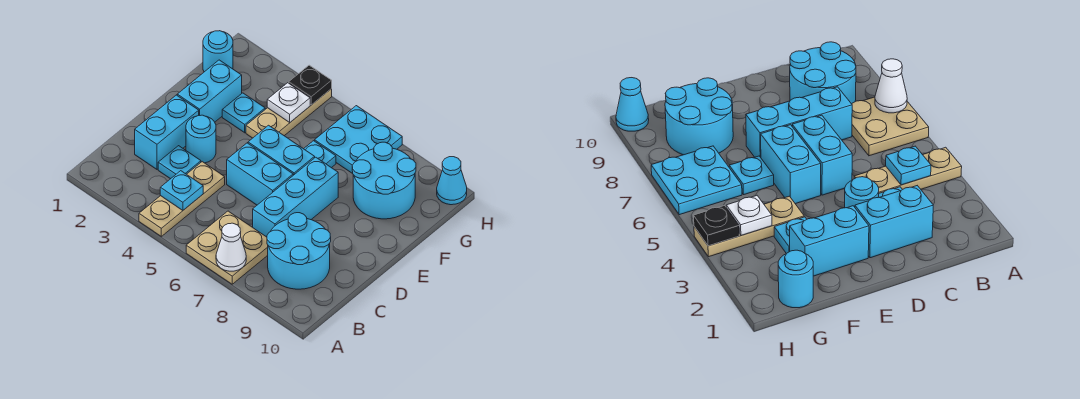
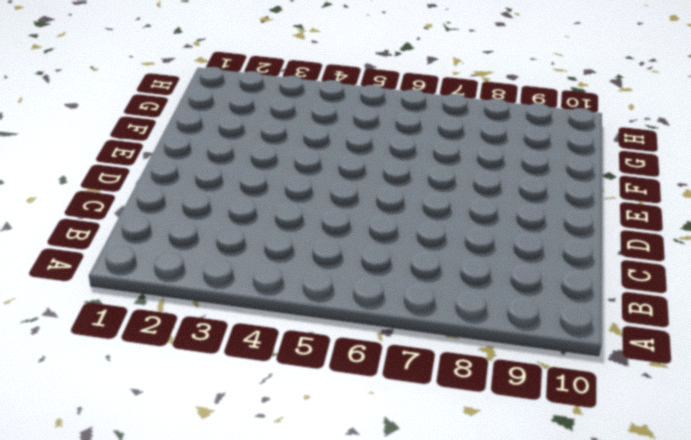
none -> tan 1x3 plate [139,162,225,236]
none -> tan 2x2 plate [186,211,268,284]
none -> cyan 2x2 round brick [267,213,331,289]

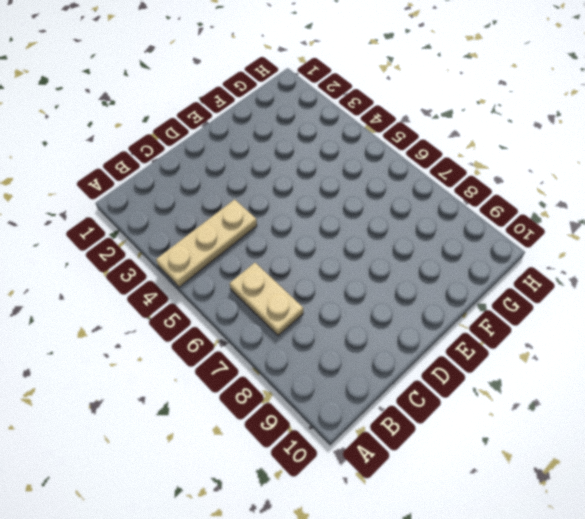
tan 1x2 plate [230,263,303,336] -> tan 2x2 plate [186,211,268,284]
none -> cyan 2x2 round brick [267,213,331,289]
none -> cyan 1x2 brick [135,95,199,169]
none -> cyan 1x1 plate [158,146,201,179]

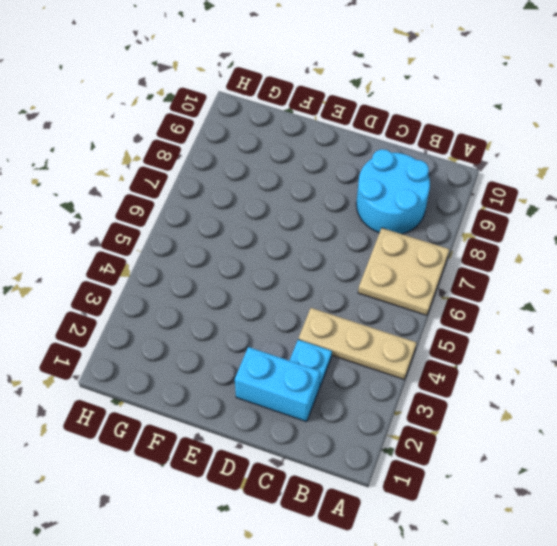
none -> cyan 1x3 brick [253,157,338,237]
none -> cyan 1x1 round brick [186,115,216,163]
none -> cyan 1x2 brick [227,143,293,205]

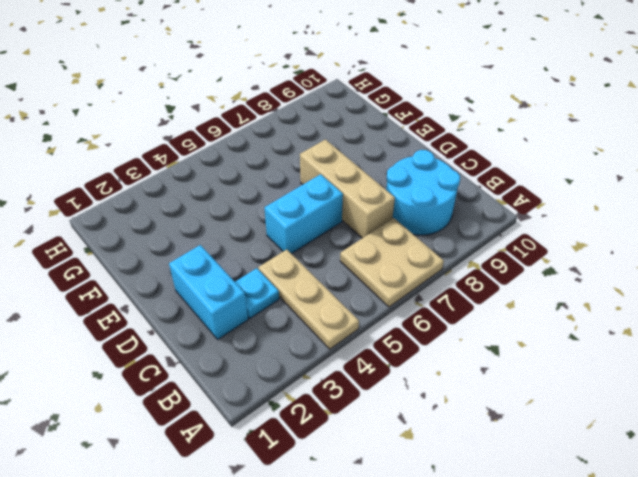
tan 1x3 brick [300,140,395,238] -> cyan 1x3 brick [253,157,338,237]
none -> cyan 1x1 round brick [186,115,216,163]
none -> cyan 1x2 brick [177,60,242,122]
none -> cyan 1x2 brick [248,125,315,175]

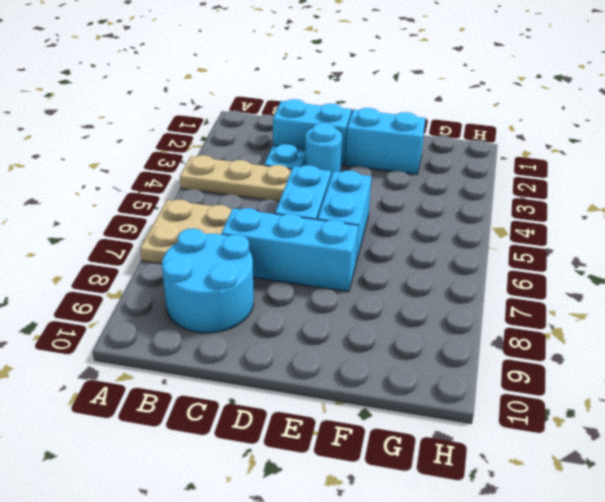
none -> cyan 1x1 plate [222,93,265,133]
none -> tan 1x3 plate [246,89,332,138]
none -> cyan 1x1 plate [304,141,336,168]

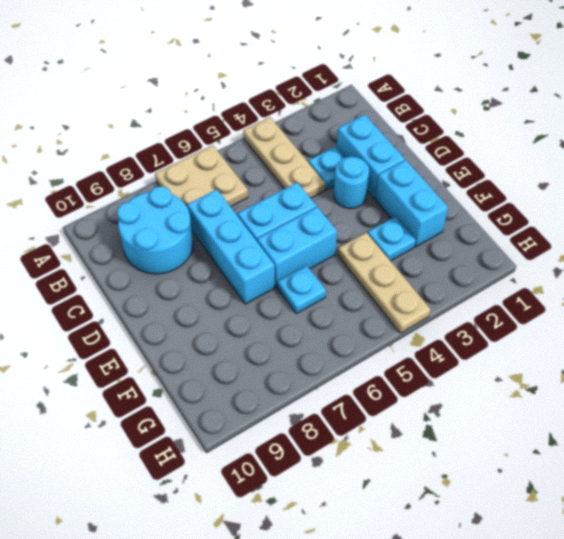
none -> cyan 2x2 round brick [352,142,416,219]
none -> cyan 1x1 round brick [203,31,233,72]
none -> cyan 2x2 plate [315,106,402,174]

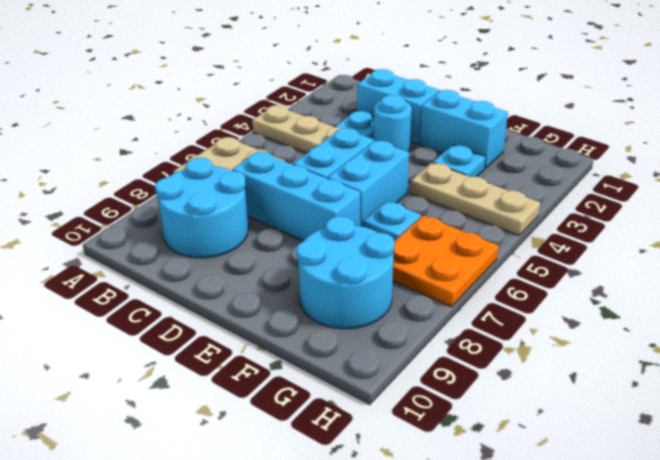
orange 2x2 plate [393,215,498,307] -> cyan 2x2 plate [315,106,402,174]
none -> cyan 1x1 round brick [203,31,233,72]
none -> cyan 1x1 cone [437,157,467,205]
none -> white 1x1 cone [216,223,246,271]

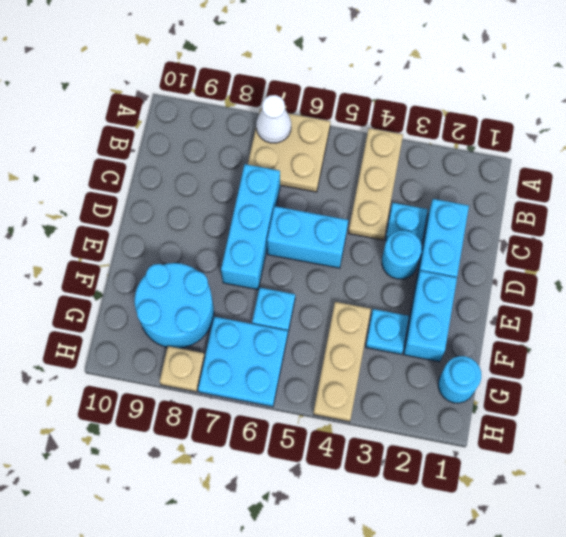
tan 1x1 plate [160,346,205,392] -> none
none -> cyan 2x2 round brick [267,213,331,289]
none -> cyan 1x2 brick [248,125,315,175]
none -> cyan 1x1 cone [437,157,467,205]

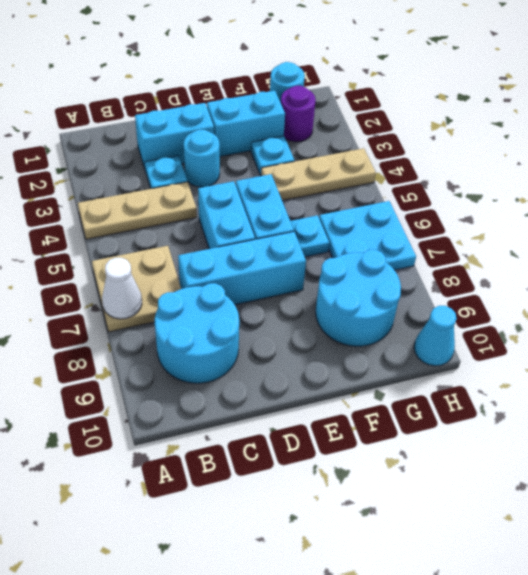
purple 1x1 round brick [281,86,316,142] -> none
none -> cyan 1x1 plate [160,171,203,210]
none -> white 1x1 plate [267,83,310,122]
none -> black 1x1 plate [289,65,332,105]

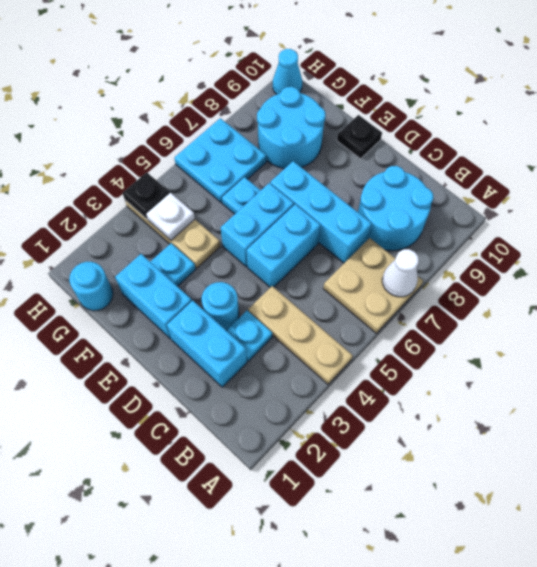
black 1x1 plate [337,115,382,159] -> none
none -> cyan 1x1 plate [160,171,203,210]

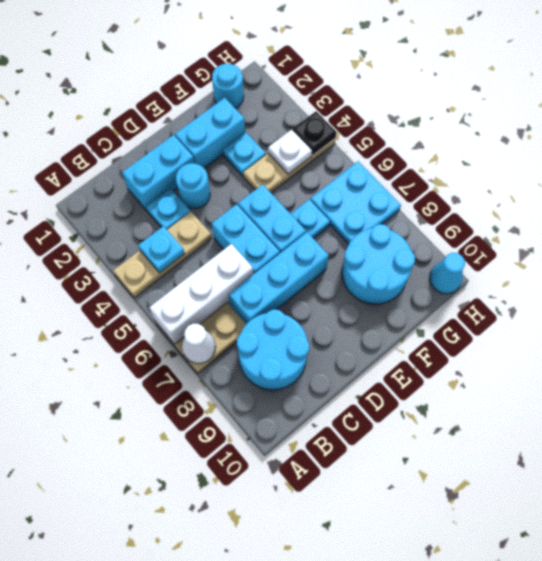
white 1x3 brick [149,244,253,344] -> none

